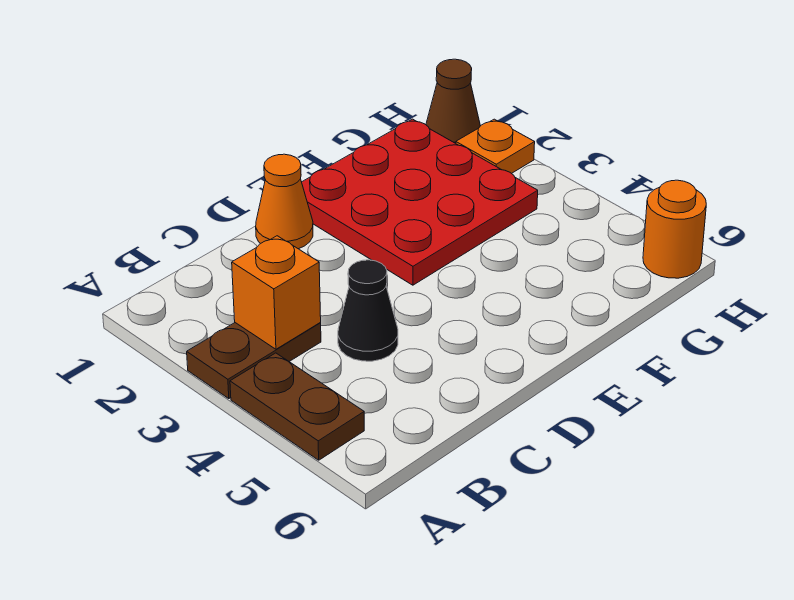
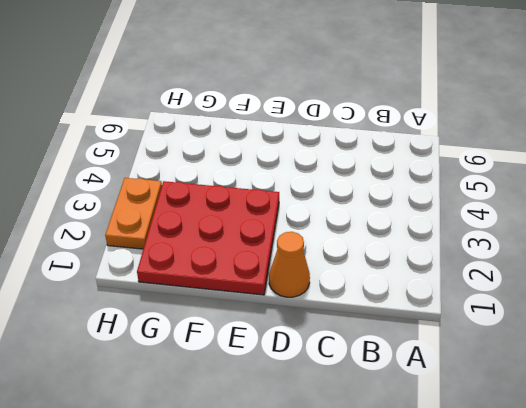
orange 1x2 plate [105,178,162,249] -> orange 1x1 plate [456,119,535,174]
none -> brown 1x2 plate [187,323,321,399]
none -> brown 1x2 plate [230,353,364,460]

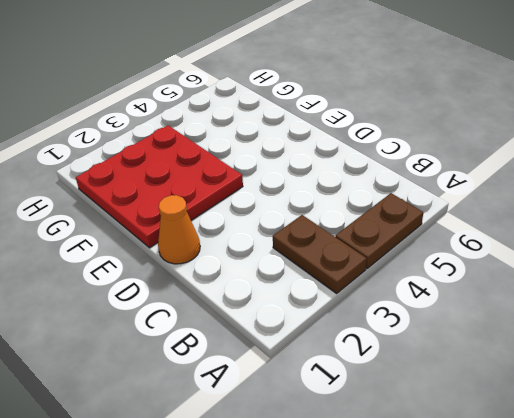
none -> black 1x1 cone [338,260,398,361]
none -> brown 1x1 cone [426,59,480,143]

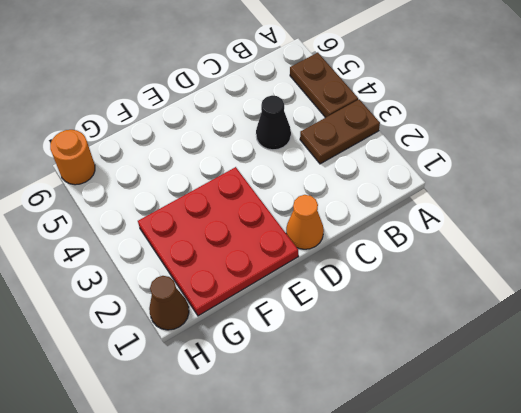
none -> orange 1x1 plate [456,119,535,174]
none -> orange 1x1 brick [232,236,321,349]

